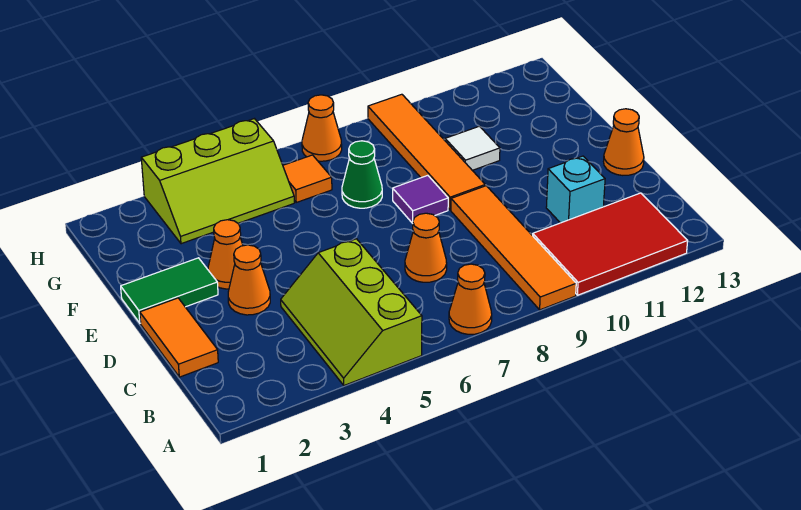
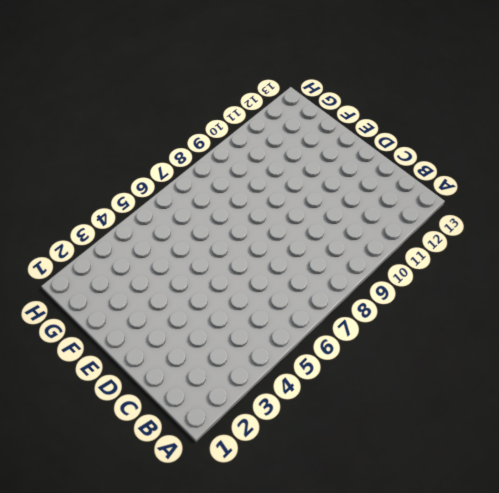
none -> lime 2x3 slope [281,239,422,385]
none -> orange 1x1 cone [449,264,492,334]
none -> orange 1x4 tile [451,186,576,310]

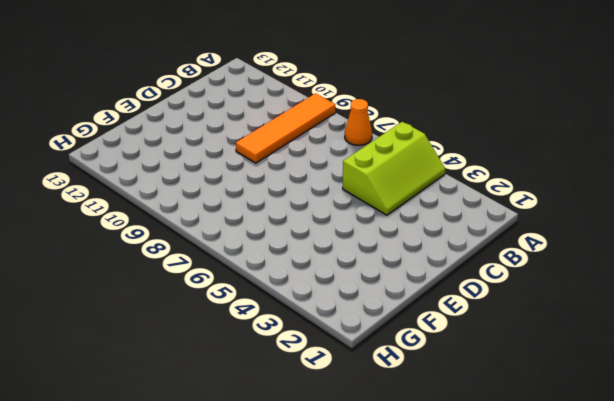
none -> red 2x3 tile [533,193,688,295]
none -> orange 1x2 tile [140,298,218,377]
none -> orange 1x1 cone [405,213,447,282]

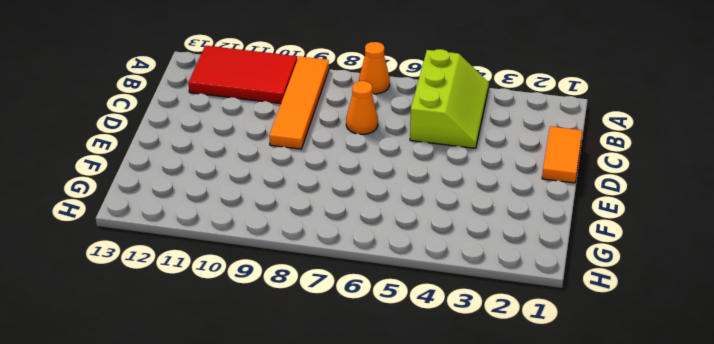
none -> cyan 1x1 brick [546,156,605,223]
none -> orange 1x1 cone [228,245,270,315]
none -> orange 1x1 cone [604,109,644,175]

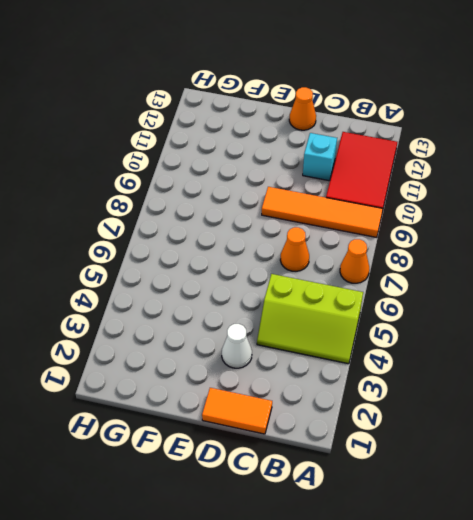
white 1x1 cone [222,324,252,368] -> orange 1x1 cone [228,245,270,315]
none -> green 1x2 tile [121,258,218,323]
none -> orange 1x1 cone [208,220,243,289]
none -> purple 1x1 tile [393,175,448,223]

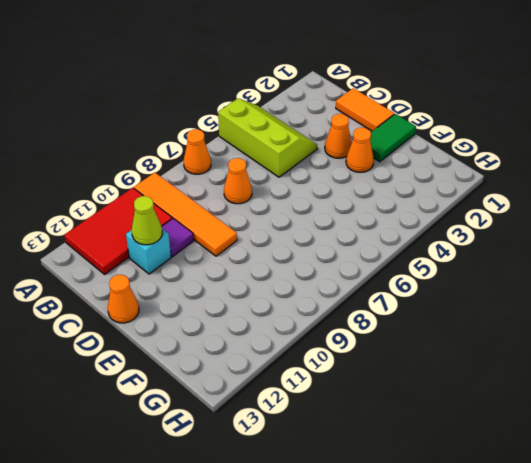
purple 1x1 tile [162,218,194,257] -> purple 1x1 tile moved to [393,175,448,223]
lime 1x1 cone [132,196,162,245] -> none
none -> orange 1x4 tile [368,94,485,210]
none -> green 1x1 cone [342,141,382,208]
none -> white 1x1 tile [445,126,500,170]

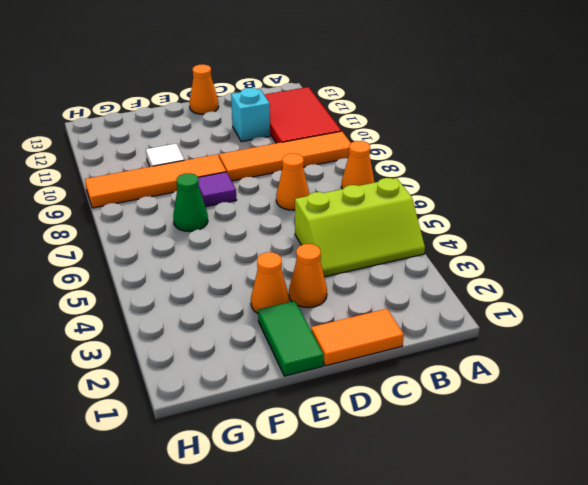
none -> lime 2x3 slope [141,119,294,244]
none -> orange 1x1 tile [283,155,332,202]
none -> orange 1x1 cone [302,95,342,161]

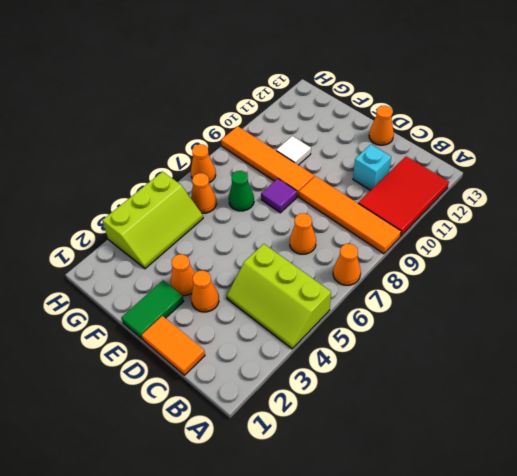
orange 1x1 cone [191,173,216,213] -> orange 1x1 tile [283,155,332,202]

